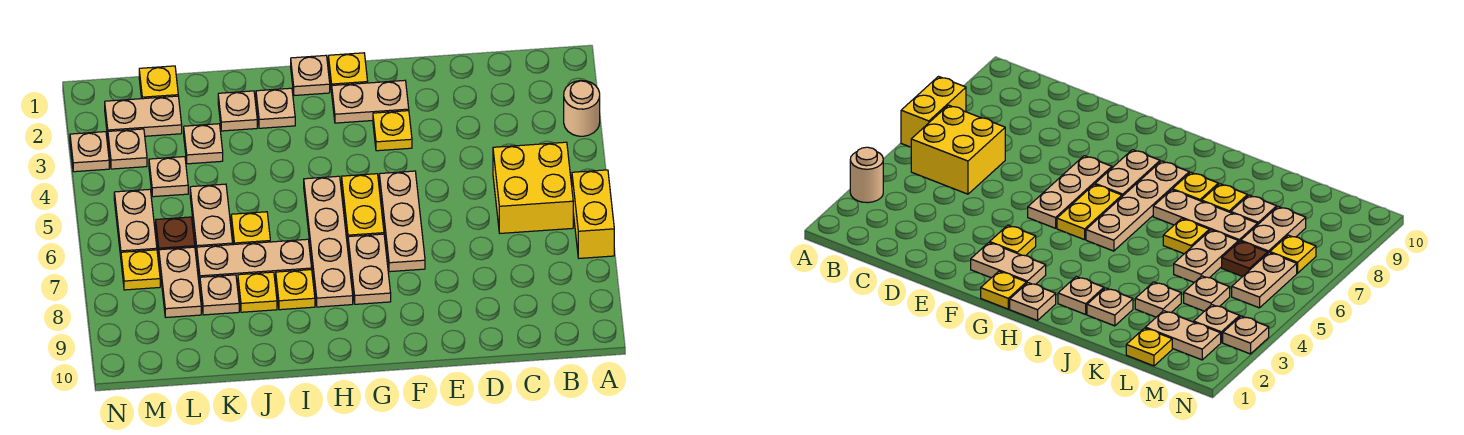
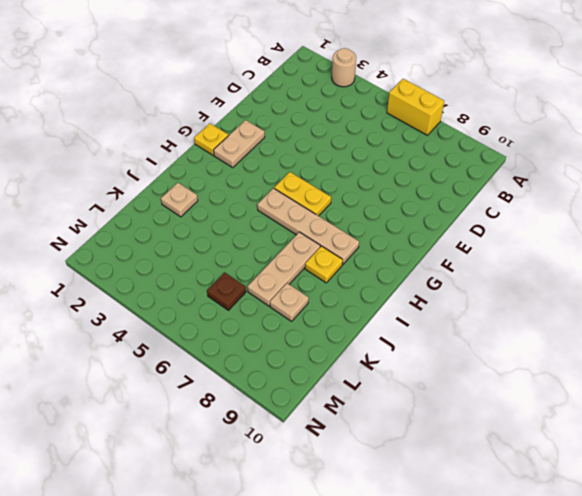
none -> yellow 2x2 brick [493,142,573,233]
none -> yellow 1x1 plate [373,111,412,151]
none -> tan 1x3 plate [379,171,425,272]

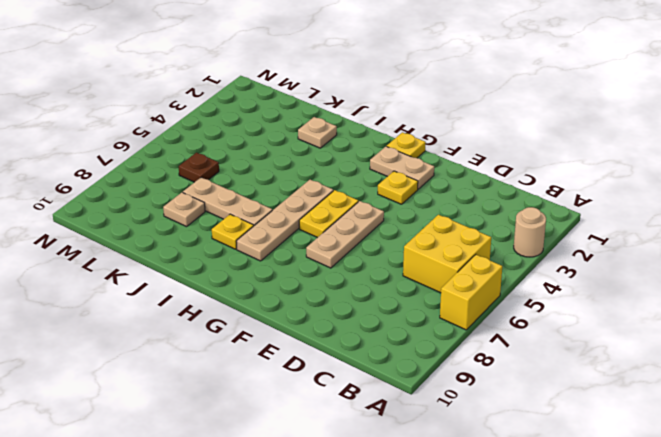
none -> tan 1x2 plate [348,234,391,304]
none -> tan 1x1 plate [291,55,330,96]
none -> tan 1x1 plate [256,88,295,128]

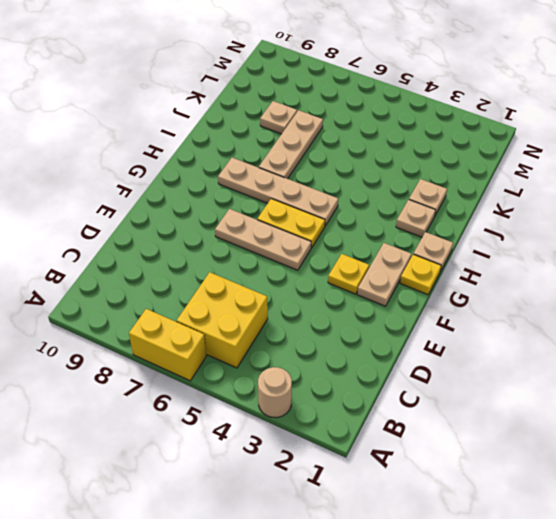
none -> tan 1x2 plate [348,234,391,304]
none -> yellow 1x1 plate [276,270,315,310]
none -> yellow 1x1 plate [231,212,270,244]

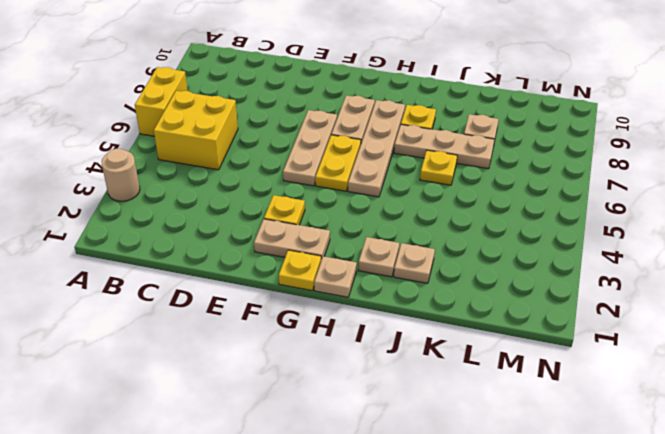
none -> yellow 1x1 plate [238,272,277,312]
none -> tan 1x1 plate [184,124,223,164]
none -> tan 1x2 plate [190,184,233,253]

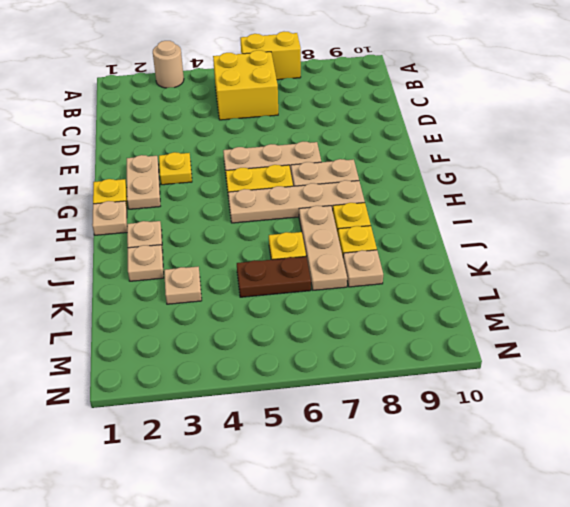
brown 1x2 plate [237,257,311,297] -> tan 1x2 plate [190,184,233,253]
none -> yellow 1x1 plate [139,66,178,99]
none -> tan 1x2 plate [105,96,182,136]
none -> tan 1x1 plate [149,157,188,197]

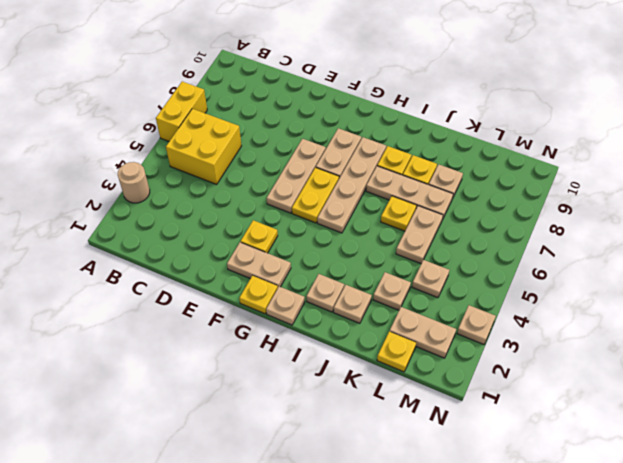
none -> brown 1x1 plate [156,217,195,255]
none -> tan 1x2 plate [159,247,201,317]
none -> tan 1x1 plate [108,129,147,169]

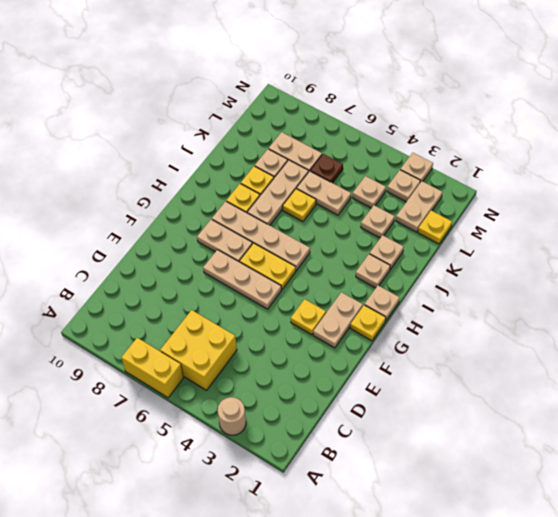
none -> tan 1x2 plate [114,189,157,256]
none -> yellow 1x1 plate [121,250,160,290]

